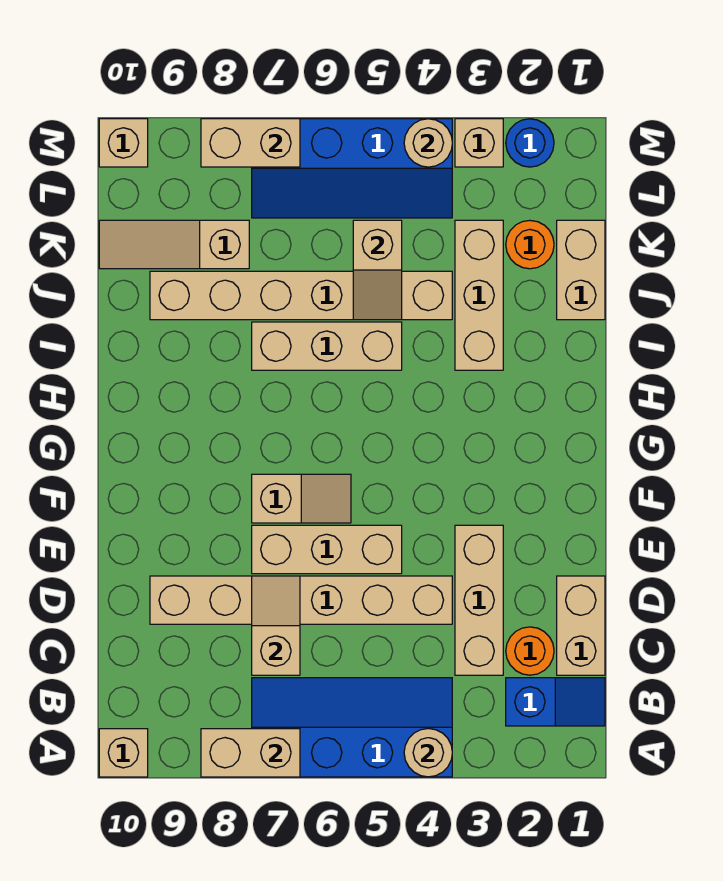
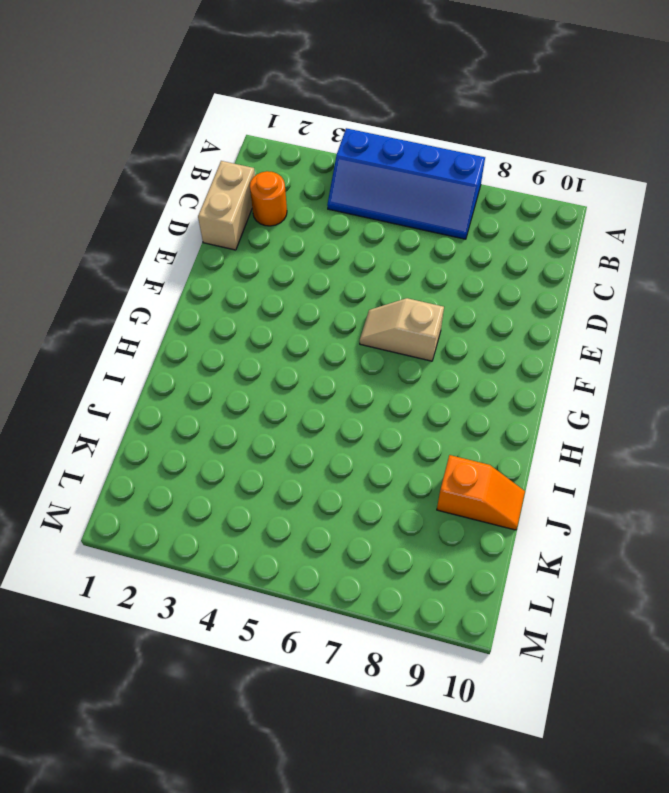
orange 1x2 slope [437,455,525,530] -> tan 1x6 brick [150,271,452,320]
none -> tan 1x1 brick [99,729,148,777]
none -> blue 1x2 slope [506,678,605,726]
none -> tan 1x3 brick [455,525,503,675]

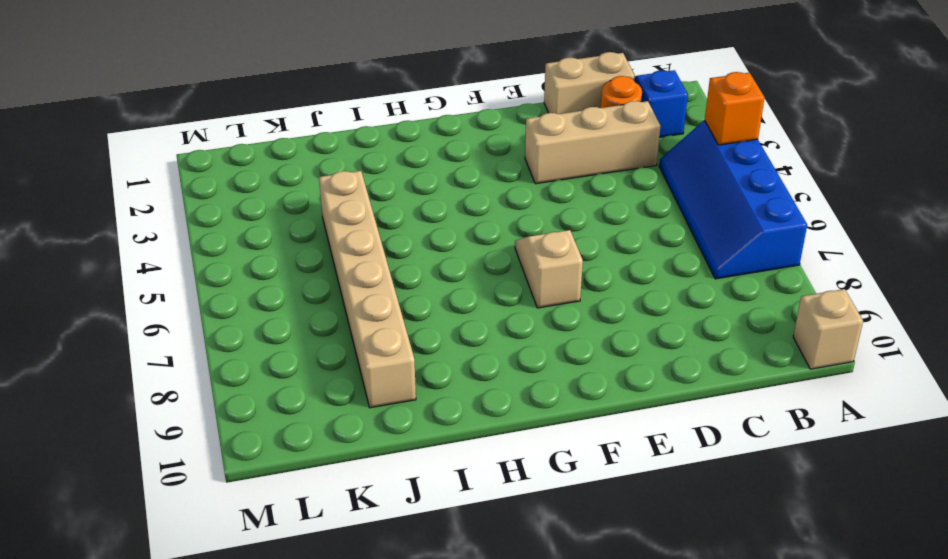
orange 1x1 brick [705,72,765,145] -> tan 1x1 round brick [404,729,452,777]
none -> tan 1x6 brick [150,576,452,624]
none -> tan 1x3 brick [252,525,402,574]
none -> tan 1x3 brick [455,220,503,370]

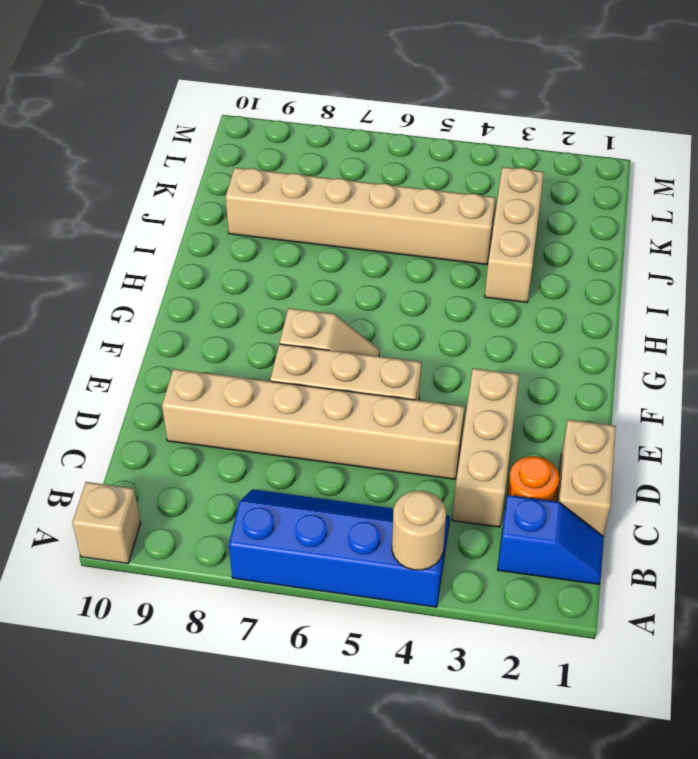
none -> tan 1x3 brick [252,322,402,370]
none -> tan 1x2 brick [557,220,605,320]
none -> orange 1x1 round brick [506,220,554,269]

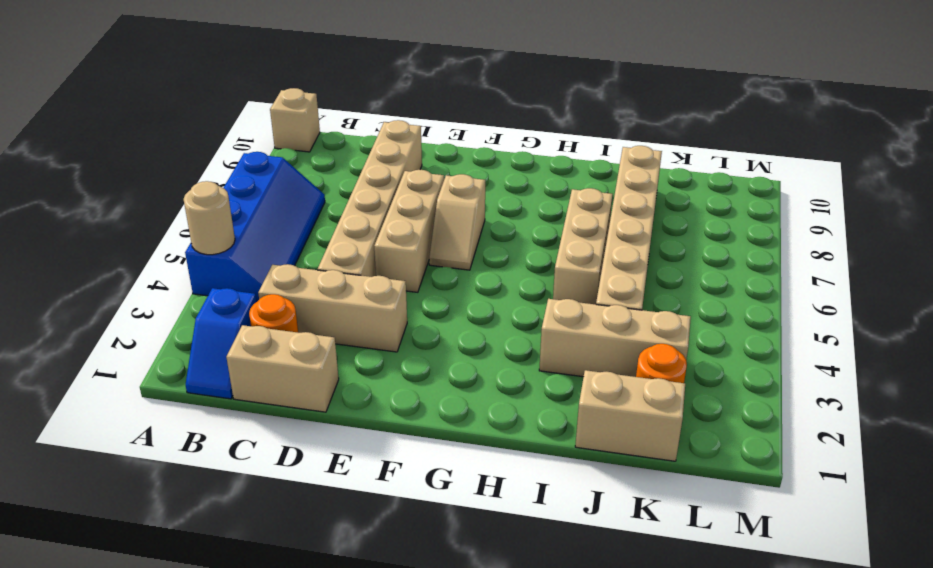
none -> tan 1x3 slope [99,220,249,269]
none -> blue 2x4 slope [252,119,452,218]
none -> blue 1x1 round brick [506,119,554,167]

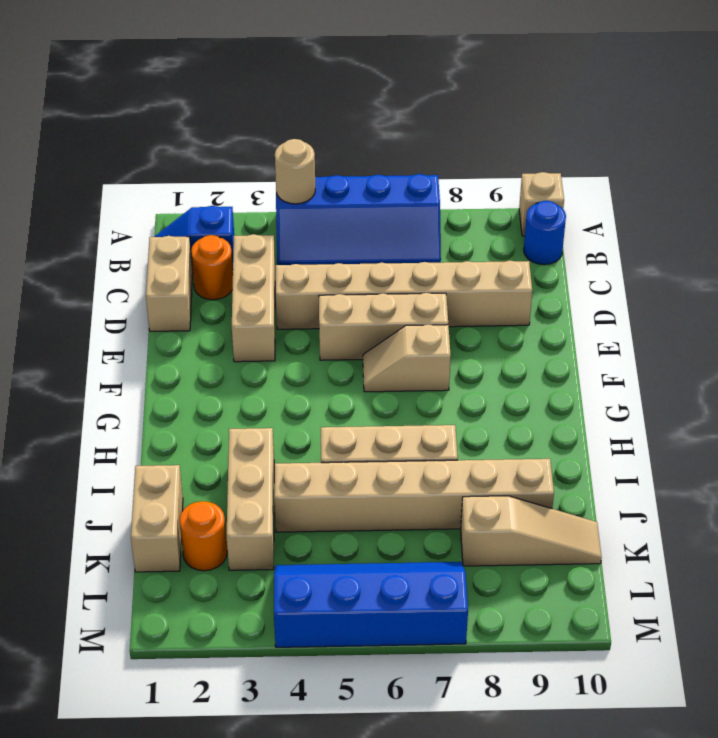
blue 1x1 round brick [524,201,566,265] -> blue 1x1 round brick moved to [506,119,554,167]
none -> tan 1x1 brick [455,119,503,167]
none -> tan 1x1 brick [99,119,148,167]
none -> tan 1x2 brick [201,729,300,777]

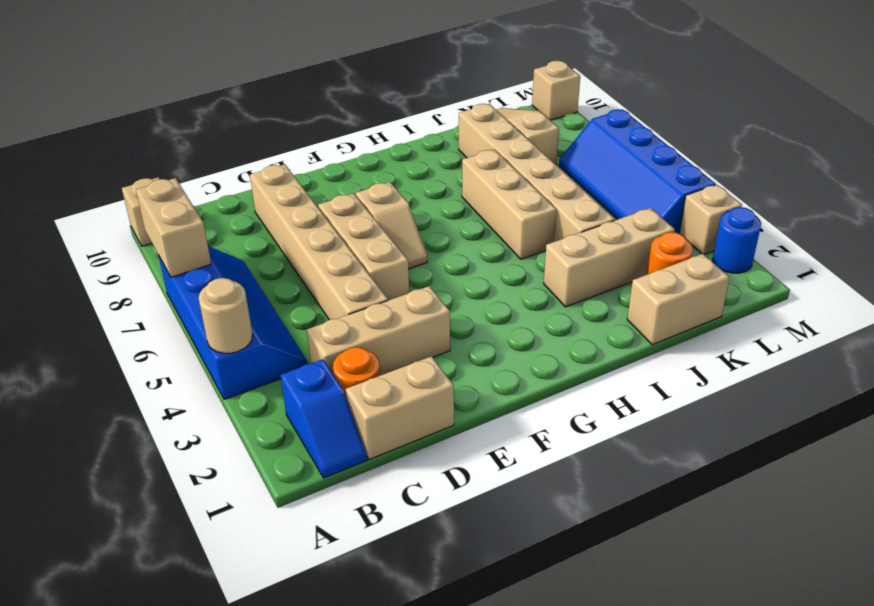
none -> tan 1x2 slope [252,576,300,675]
none -> tan 1x2 slope [353,220,402,320]
none -> tan 1x1 round brick [404,119,452,167]

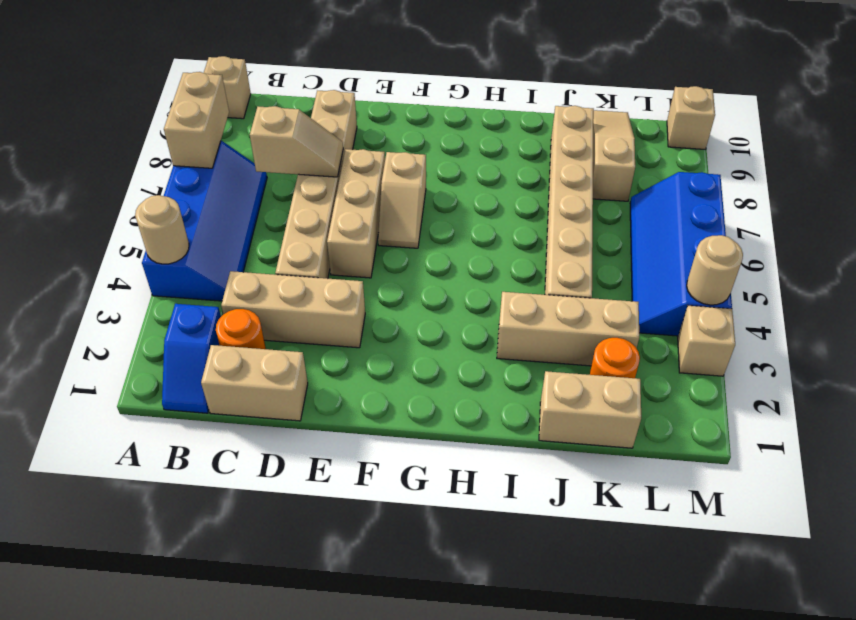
none -> tan 1x3 brick [252,322,402,370]
none -> blue 1x1 round brick [506,119,554,167]
none -> tan 1x2 slope [353,220,402,320]

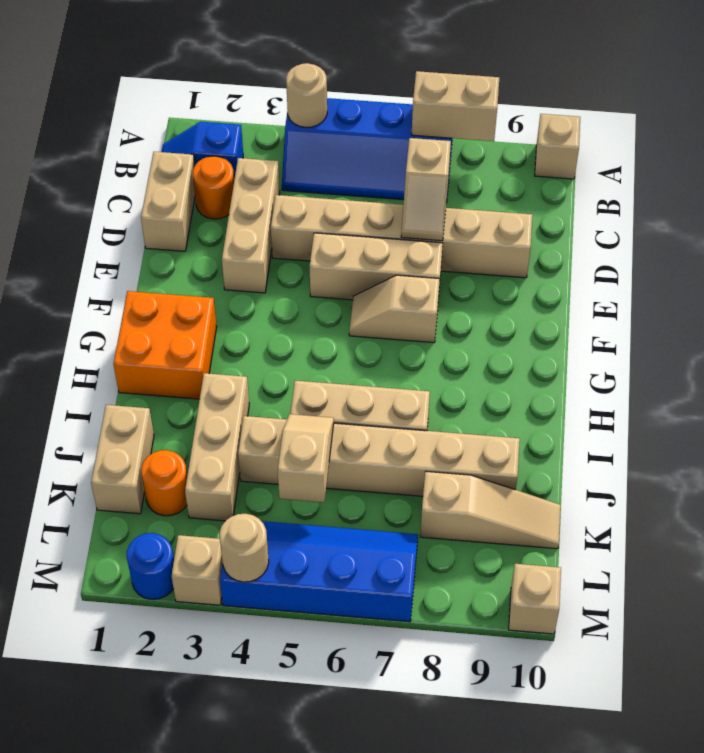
orange 2x2 brick [114,291,217,399] -> none
none -> tan 1x2 brick [201,119,300,167]

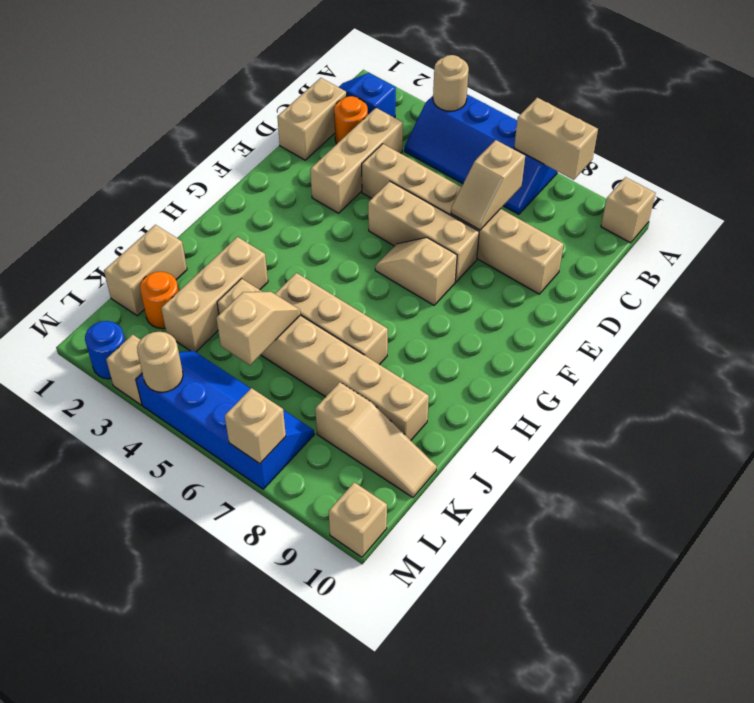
tan 1x1 brick [225,388,286,464] -> tan 1x2 brick [201,119,300,167]

